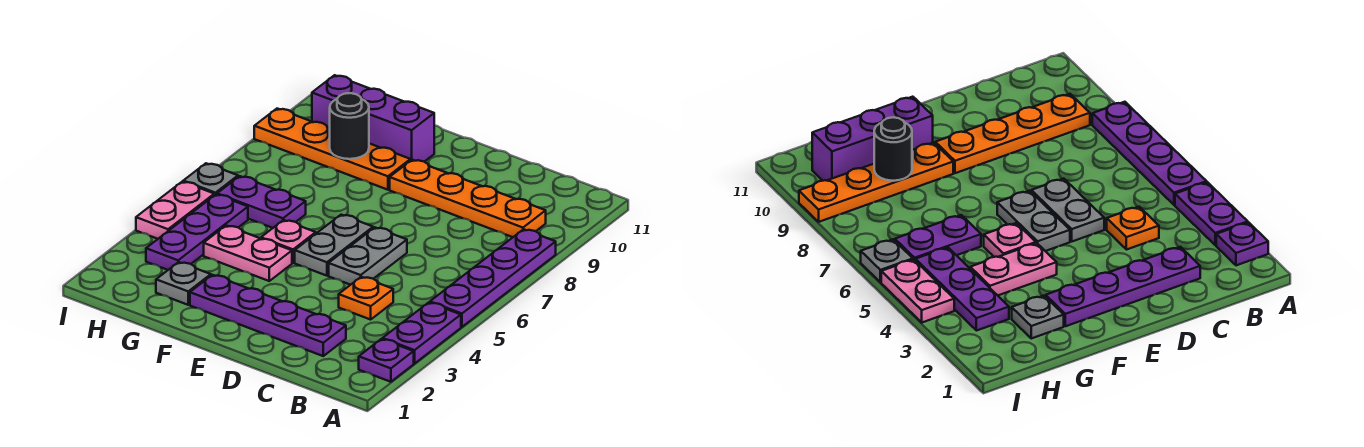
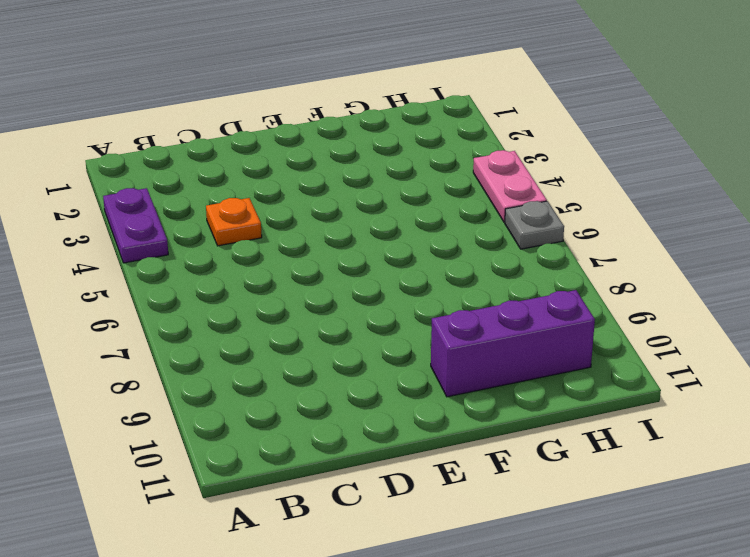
none -> purple 1x1 plate [359,339,414,382]
none -> purple 1x4 plate [430,229,556,327]
none -> orange 1x4 plate [390,160,546,237]

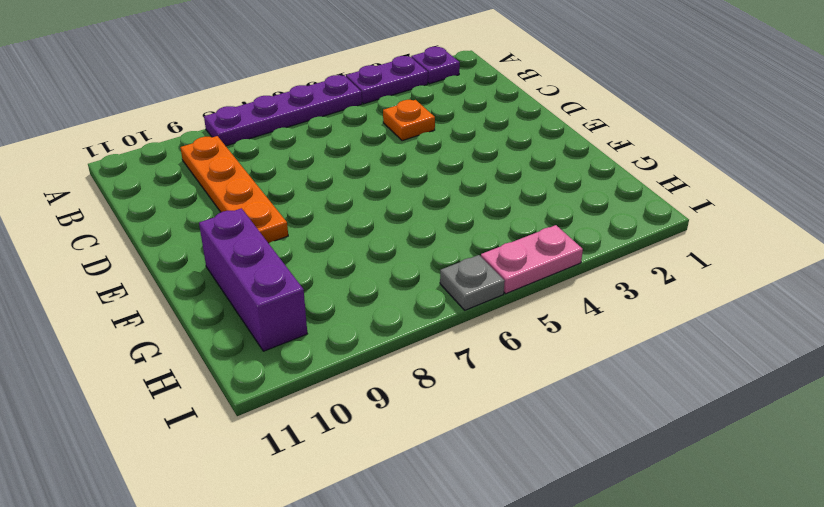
none -> purple 1x4 plate [190,275,346,356]
none -> grey 1x2 plate [329,228,407,285]
none -> grey 1x2 plate [295,215,373,276]

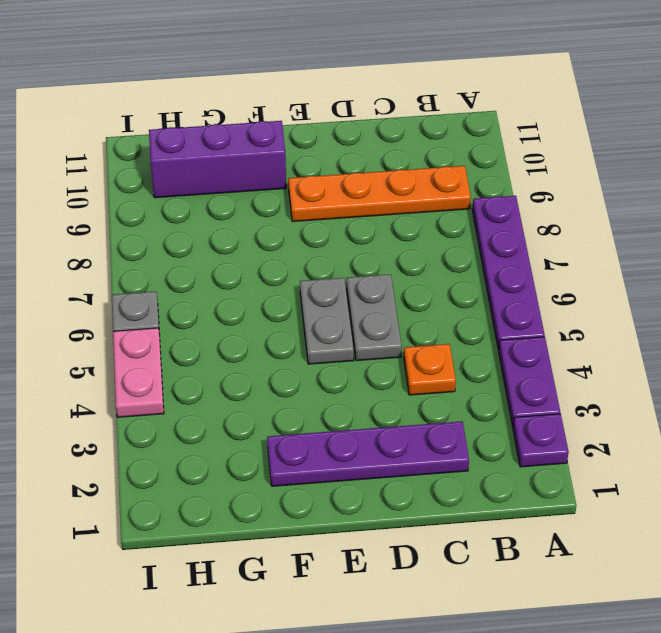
none -> pink 1x2 plate [204,226,292,281]
none -> pink 1x1 plate [261,220,316,263]
none -> orange 1x4 plate [254,109,410,190]

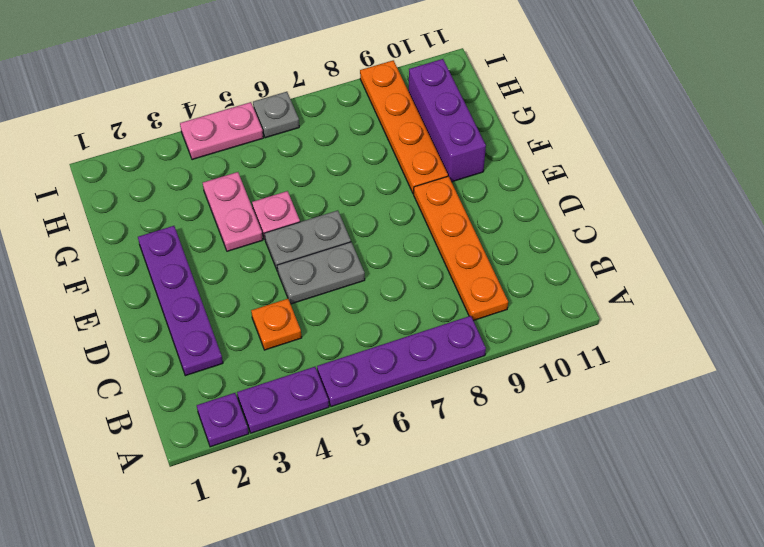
none -> grey 1x1 plate [156,262,211,305]
none -> purple 1x2 plate [217,176,306,228]
none -> purple 1x3 plate [146,194,248,270]

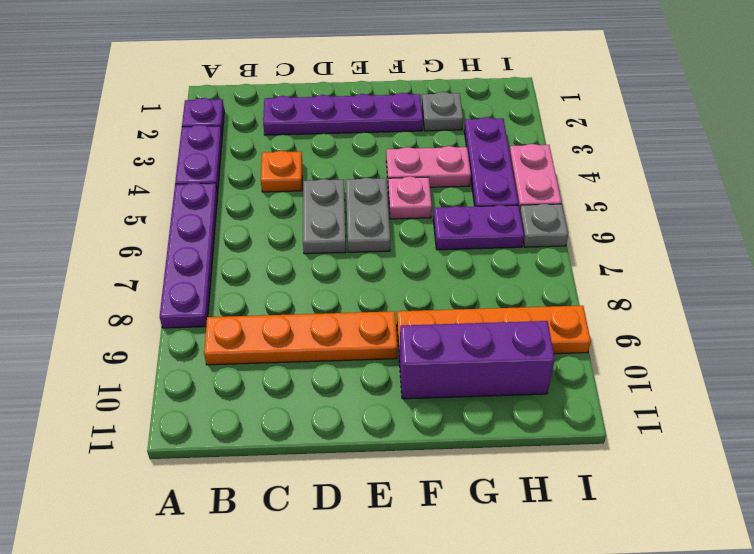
none -> black 1x1 round brick [330,93,369,159]

